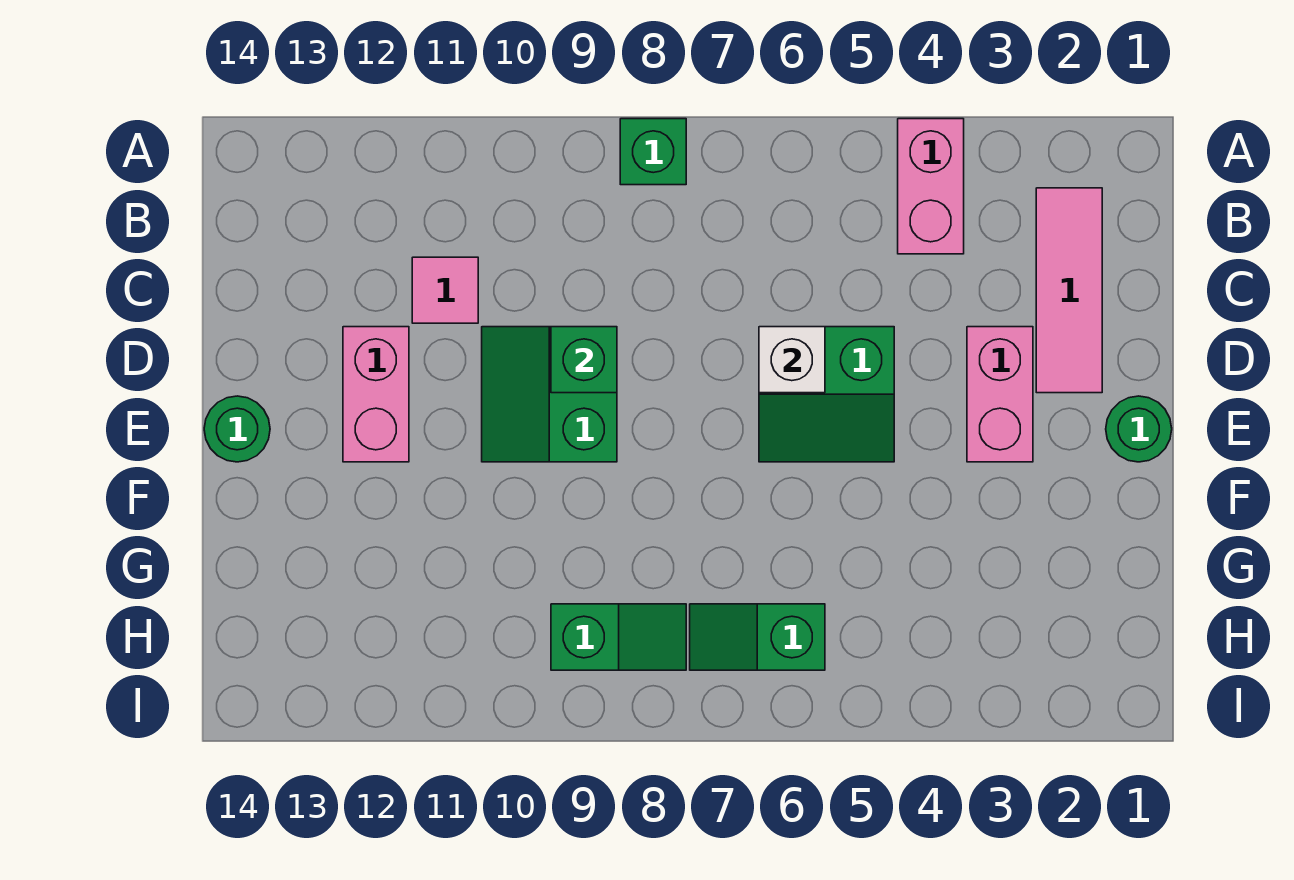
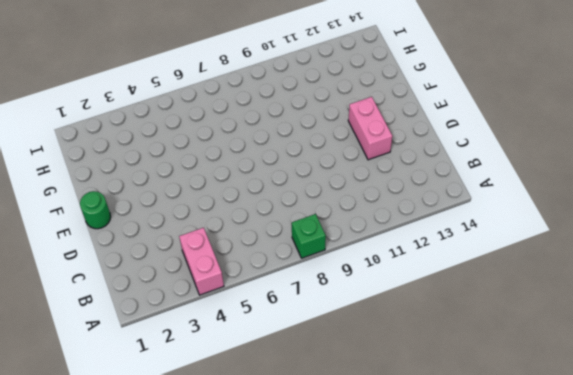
none -> pink 1x3 tile [1036,188,1102,393]
none -> pink 1x1 tile [412,257,478,323]
none -> pink 1x2 brick [967,327,1033,462]

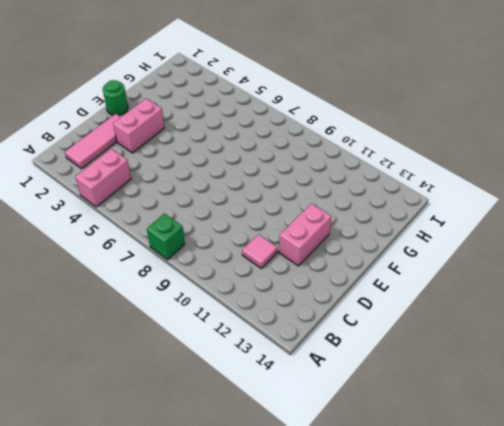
none -> green 2x2 slope [759,327,894,462]
none -> green 2x2 slope [482,327,617,462]
none -> green 1x1 round brick [204,396,270,462]

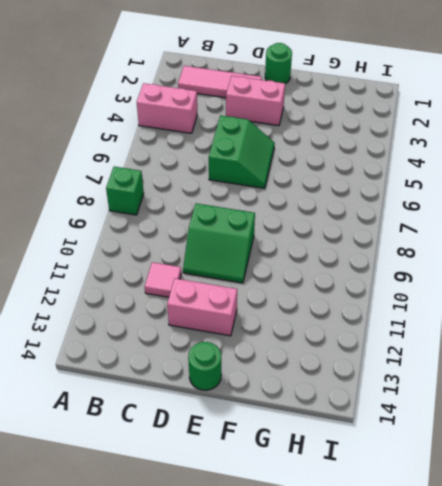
none -> green 1x2 slope [690,604,825,670]
none -> green 1x2 slope [551,604,686,670]
none -> white 1x1 brick [759,327,825,393]

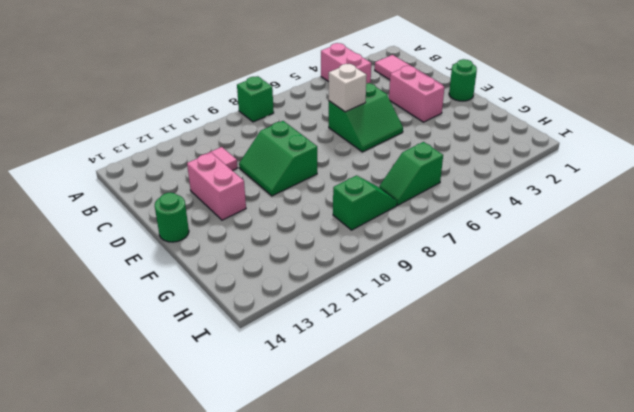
none -> green 1x1 brick [551,327,617,393]

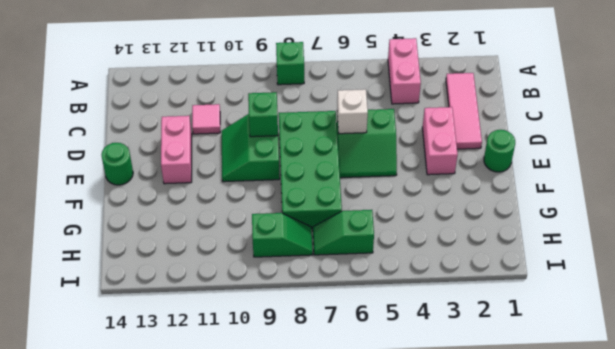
green 2x4 brick [279,111,342,229] -> none

